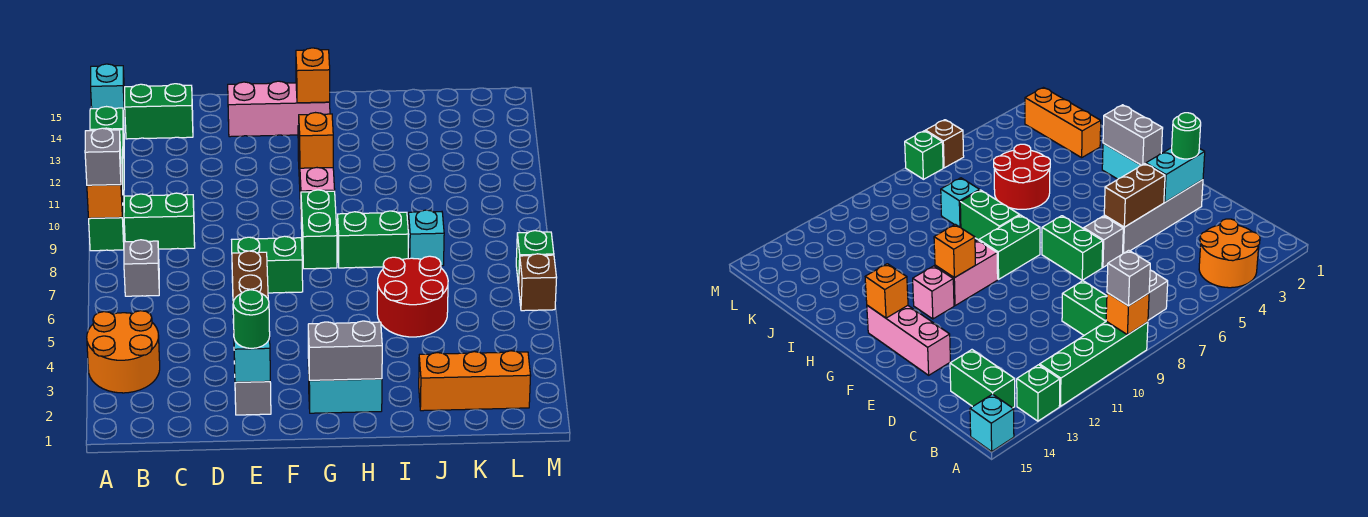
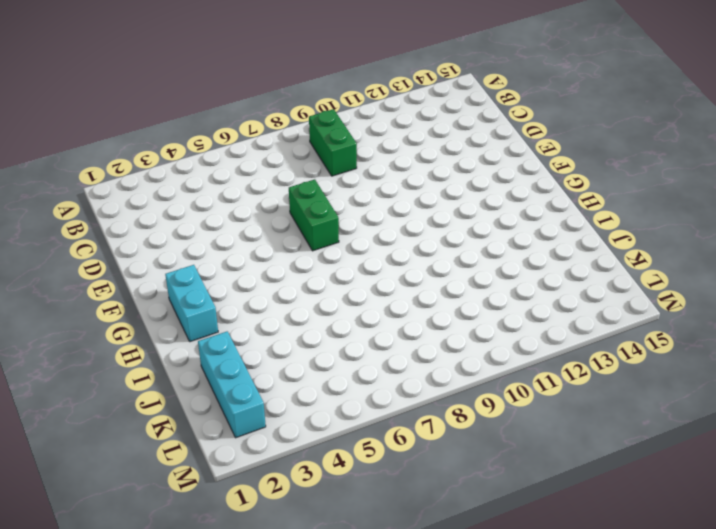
cyan 1x3 brick [198,331,266,438] -> orange 1x3 brick [419,351,531,411]
none -> orange 2x2 round brick [87,311,160,393]
none -> green 1x4 brick [89,128,124,251]
none -> green 1x1 brick [90,107,124,142]

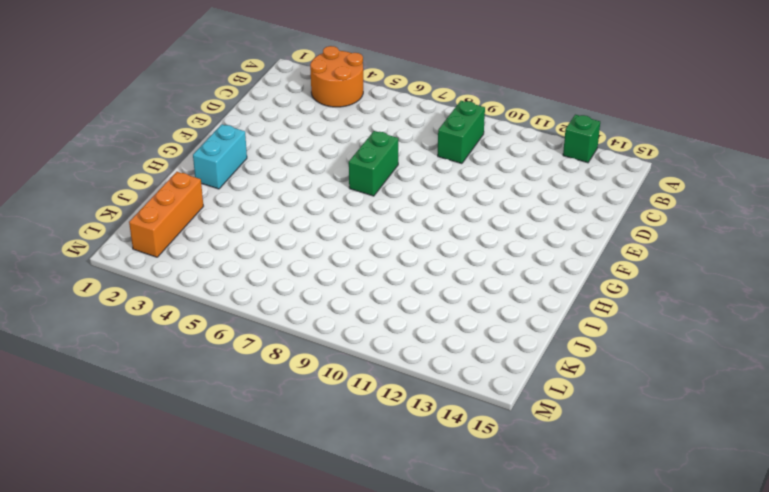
none -> green 1x4 brick [89,128,124,251]
none -> cyan 1x1 brick [91,64,125,118]
none -> grey 1x1 brick [124,240,159,296]

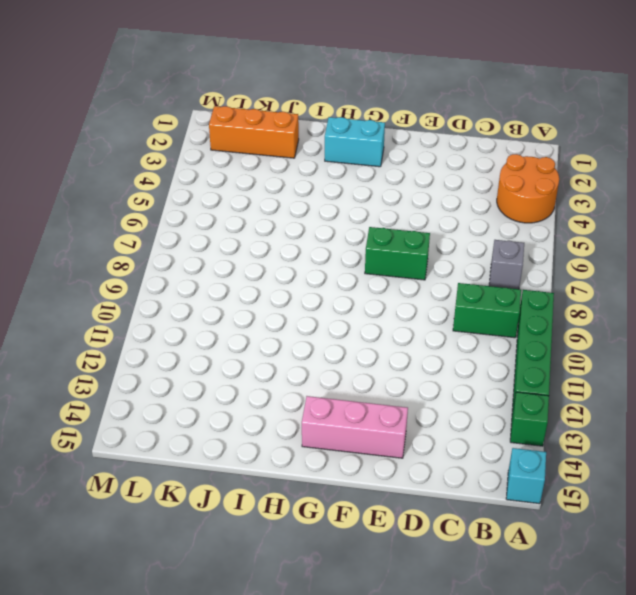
none -> green 1x2 brick [125,84,193,139]
none -> grey 1x4 brick [233,321,271,415]
none -> grey 1x1 brick [1084,216,1123,267]

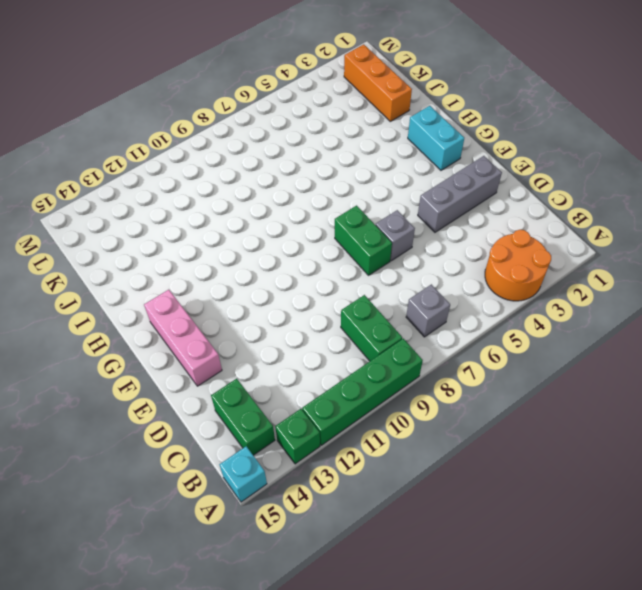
grey 1x3 brick [418,156,502,232] -> grey 1x4 brick [233,321,271,415]
none -> green 1x2 brick [301,190,337,269]
none -> pink 1x2 brick [299,158,335,206]
none -> pink 1x1 brick [913,266,954,319]

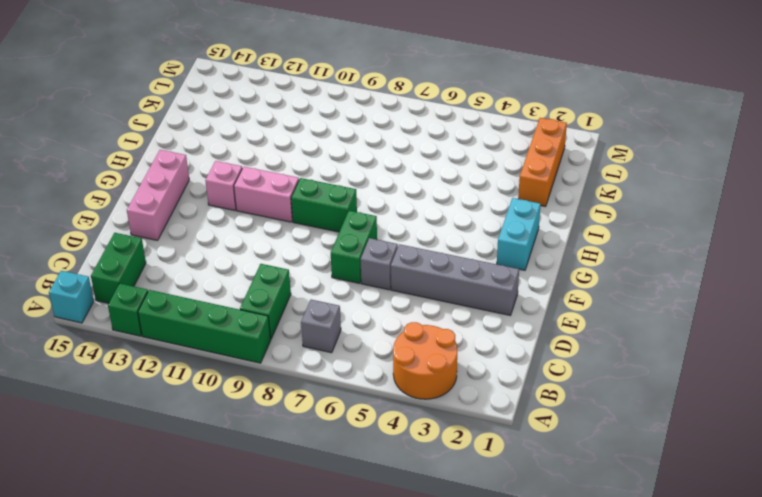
none -> green 1x2 brick [338,211,409,268]
none -> red 2x2 round brick [377,256,448,337]
none -> cyan 1x1 brick [408,210,444,266]

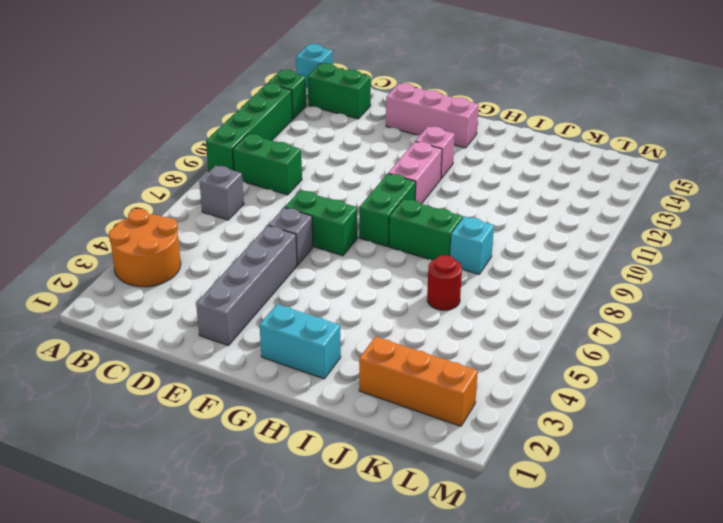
red 1x1 round brick [427,255,462,310] -> red 2x2 round brick [377,256,448,337]
none -> brown 1x1 brick [519,254,557,311]
none -> green 1x1 brick [516,231,554,286]
none -> orange 1x1 brick [87,172,123,218]

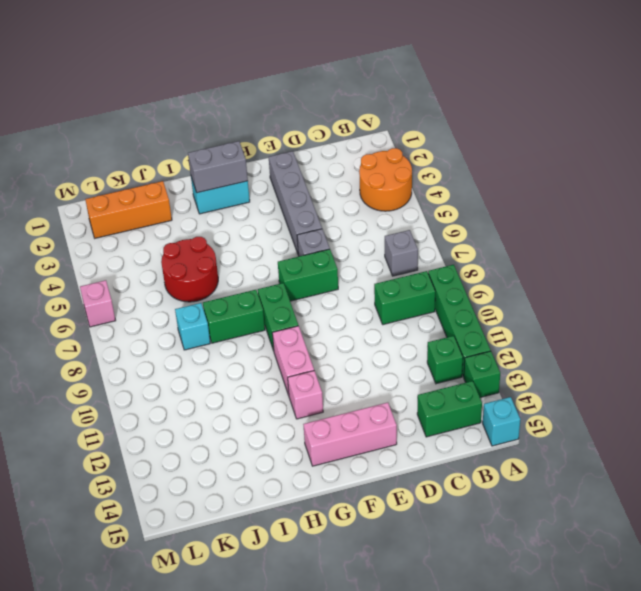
green 1x1 brick [427,336,463,384] -> green 1x1 brick moved to [516,231,554,286]
pink 1x1 brick [80,280,116,327] -> brown 1x1 brick [519,254,557,311]
none -> orange 1x1 brick [87,172,123,218]
none -> cyan 1x2 brick [233,301,270,382]
none -> brown 1x2 brick [232,251,268,320]

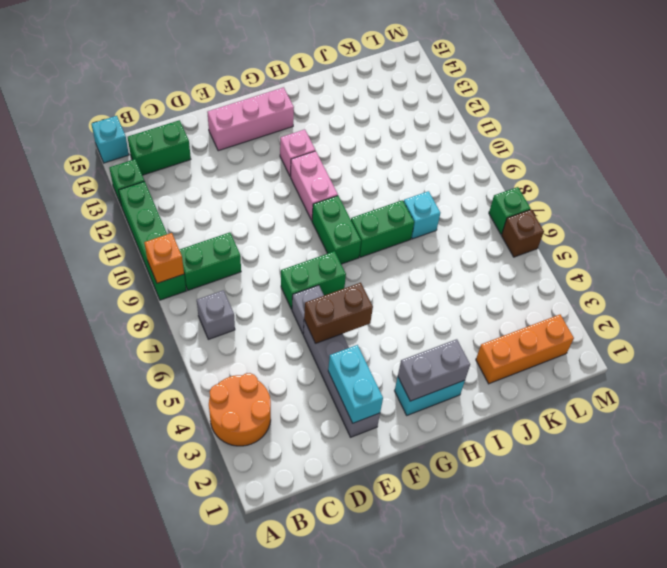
brown 1x2 brick [304,283,373,343] -> brown 1x2 brick turned to [232,251,268,320]
none -> red 2x2 round brick [377,256,448,337]
none -> orange 1x1 brick [299,113,333,168]
none -> orange 1x1 brick [296,48,330,103]

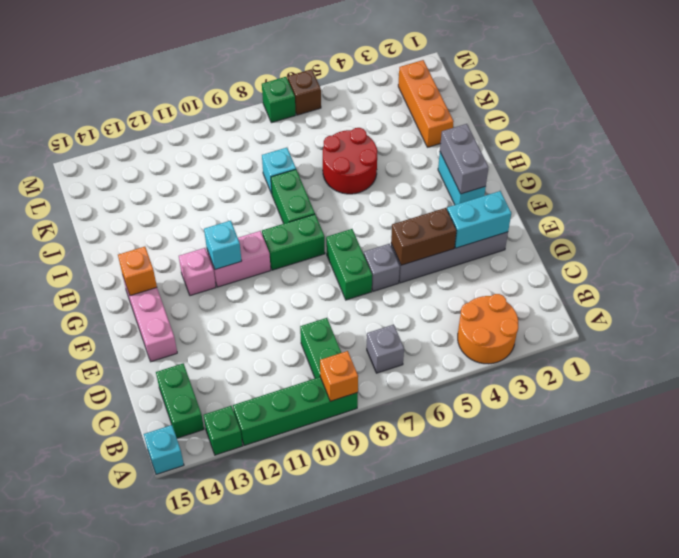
cyan 1x1 brick [204,221,242,269] -> orange 1x1 brick [299,113,333,168]
none -> grey 1x1 brick [85,128,121,185]
none -> green 1x1 round brick [233,290,270,348]

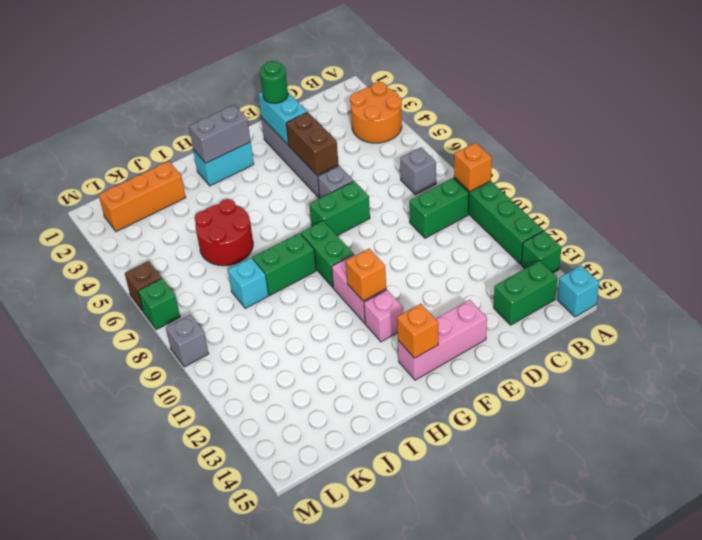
grey 1x1 brick [166,315,209,367] -> grey 1x1 brick moved to [85,128,121,185]

